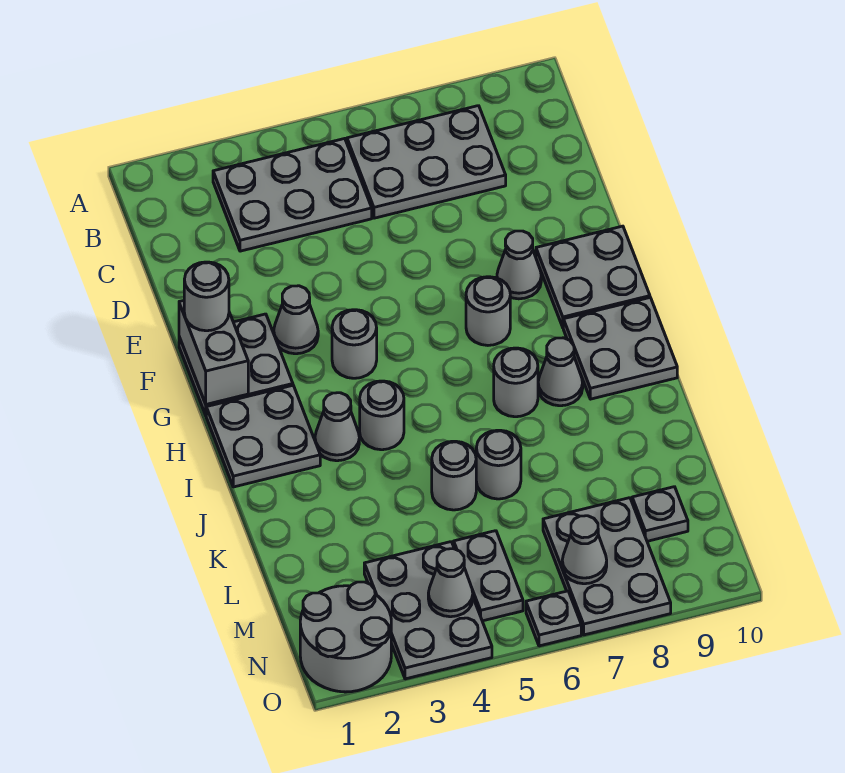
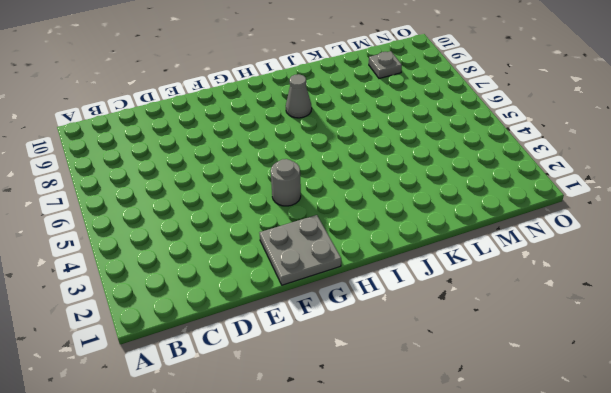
none -> grey 2x3 plate [213,139,372,251]
none -> grey 2x3 plate [347,106,506,218]
none -> grey 1x1 cone [274,286,318,354]

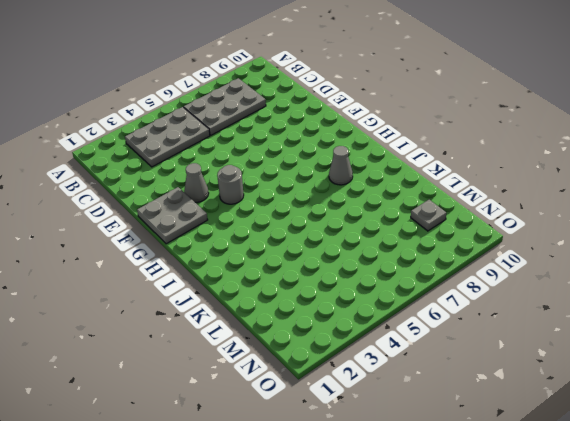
none -> grey 1x1 cone [497,231,541,299]
none -> grey 2x2 plate [536,226,650,327]
none -> grey 1x1 round brick [466,277,510,345]

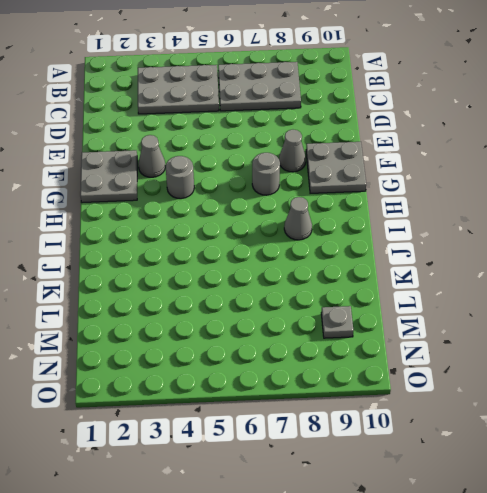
none -> grey 2x2 plate [206,385,320,487]
none -> grey 2x2 plate [563,298,677,399]
none -> grey 1x1 cone [315,393,359,461]

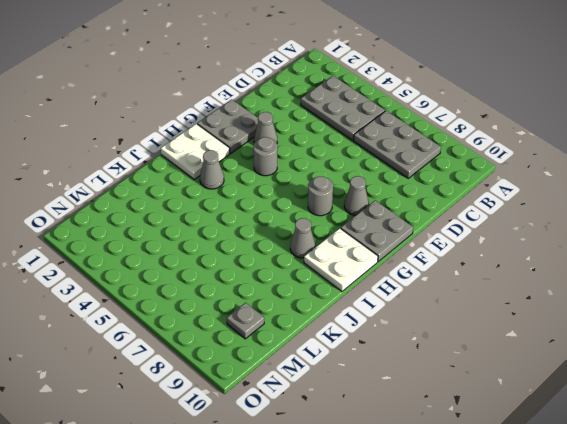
white 2x2 plate [161,124,230,179] -> grey 2x2 plate [206,385,320,487]
white 2x2 plate [304,228,378,291] -> grey 2x2 plate [563,298,677,399]
none -> grey 1x1 round brick [360,381,404,450]
none -> grey 1x1 round brick [494,348,538,417]
none -> grey 1x1 round brick [432,441,476,510]

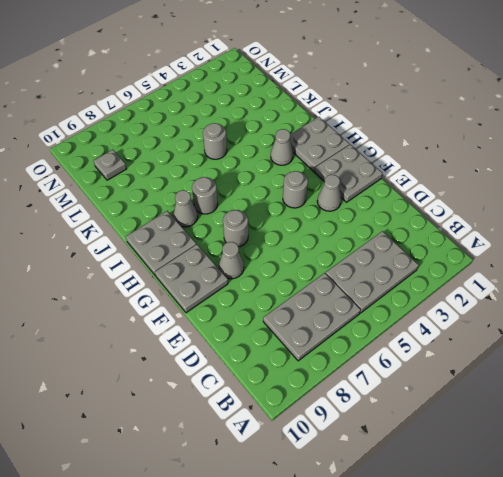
none -> grey 1x1 round brick [360,381,404,450]
none -> grey 1x1 round brick [476,430,521,499]
none -> grey 2x3 plate [364,542,492,679]

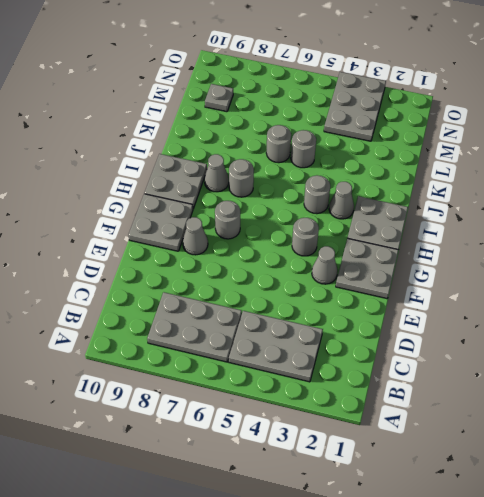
none -> grey 1x2 plate [454,531,523,621]
none -> grey 2x3 plate [543,498,671,635]
none -> grey 2x2 round brick [300,582,391,692]

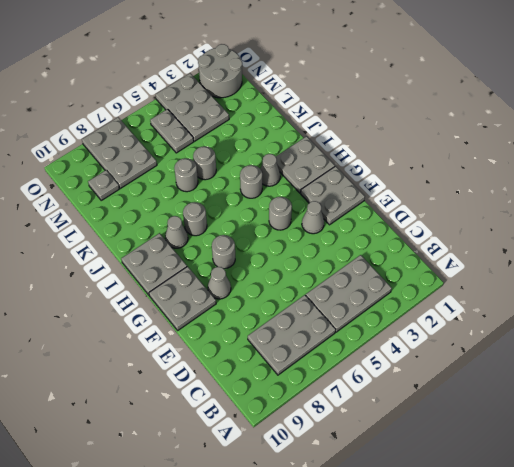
none -> grey 1x1 plate [526,591,581,646]
none -> grey 1x2 brick [179,301,248,405]
none -> grey 1x1 cone [428,549,473,617]

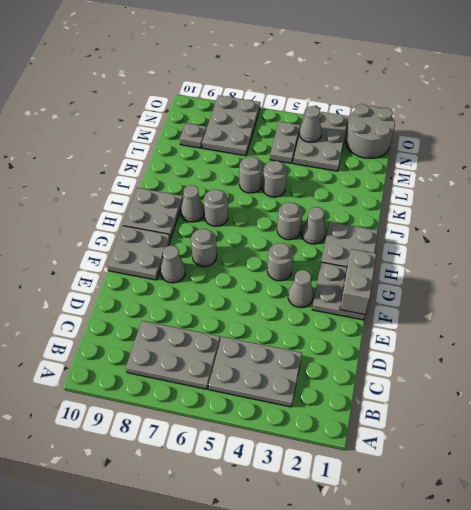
none -> grey 1x1 plate [526,591,581,646]
none -> grey 1x1 cone [562,516,607,584]
none -> grey 1x1 round brick [184,262,229,331]

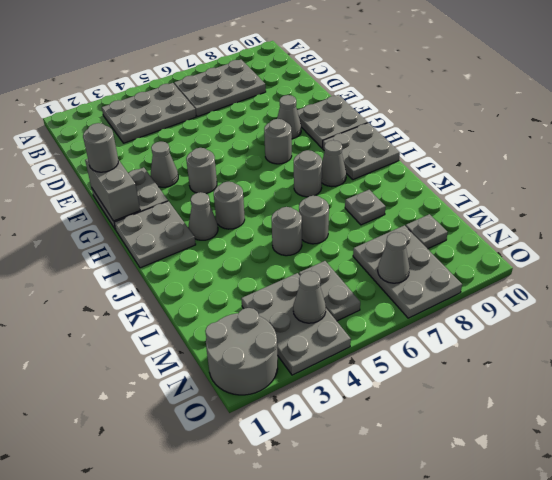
grey 1x1 plate [345,190,386,225] -> grey 1x1 plate moved to [526,591,581,646]

